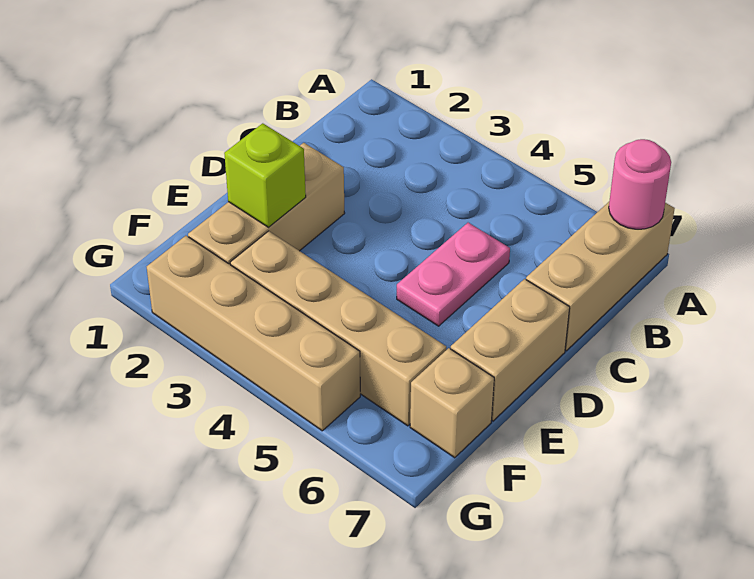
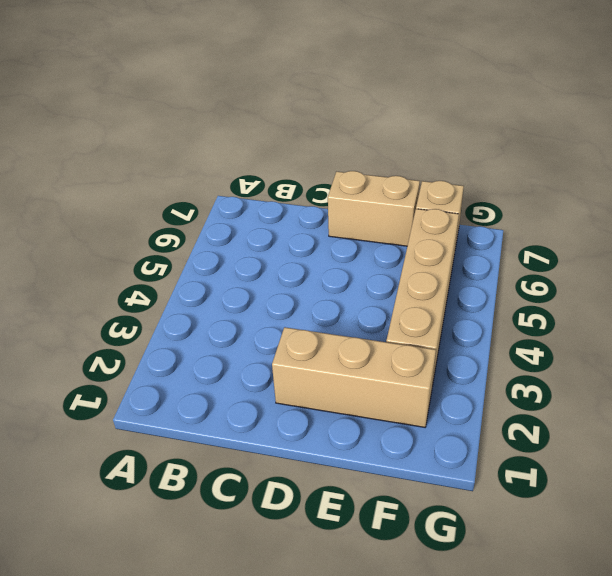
none -> tan 1x3 brick [526,202,675,351]
none -> pink 1x2 plate [397,223,510,326]

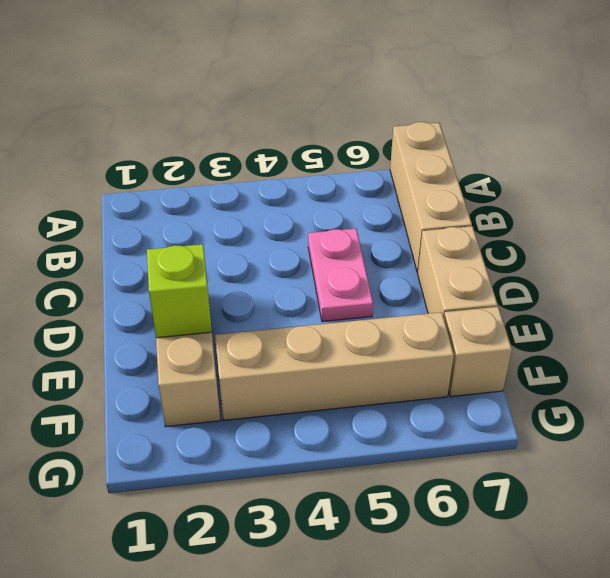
none -> tan 1x4 brick [147,236,360,431]
none -> pink 1x1 round brick [609,139,671,229]

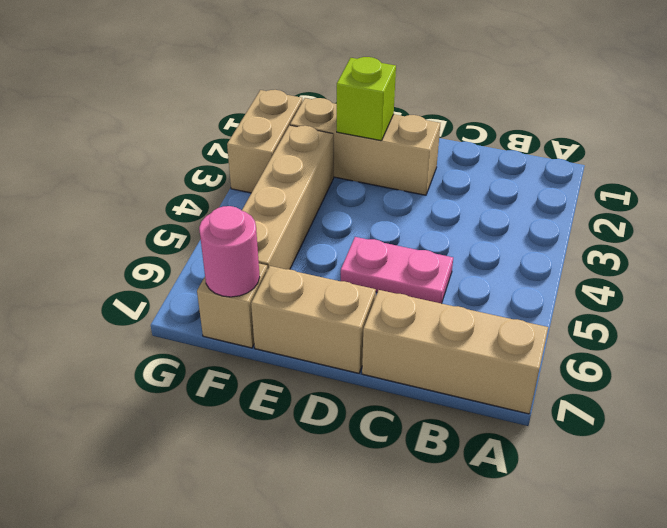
pink 1x1 round brick [199,206,260,297] -> pink 1x1 round brick moved to [609,139,671,229]
tan 1x2 brick [227,90,303,193] -> tan 1x4 brick [147,236,360,431]

